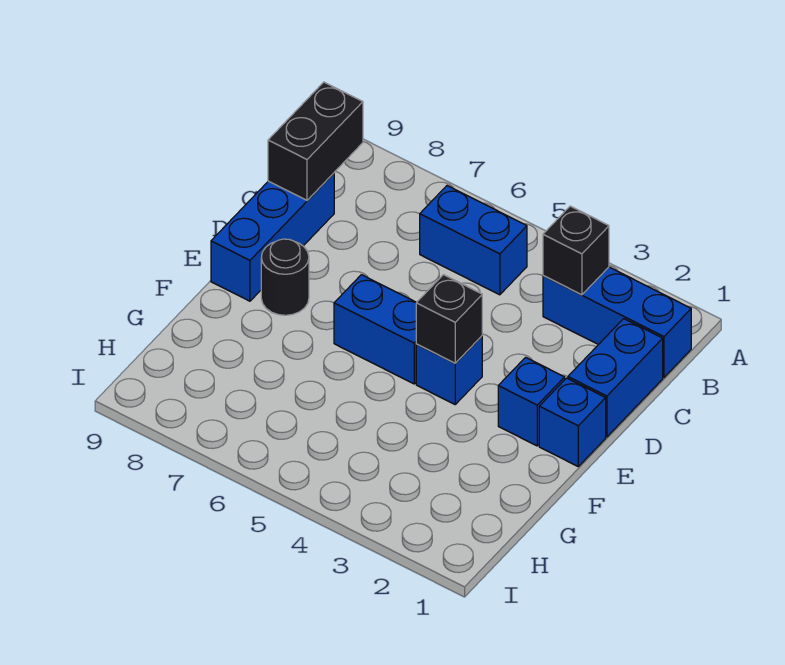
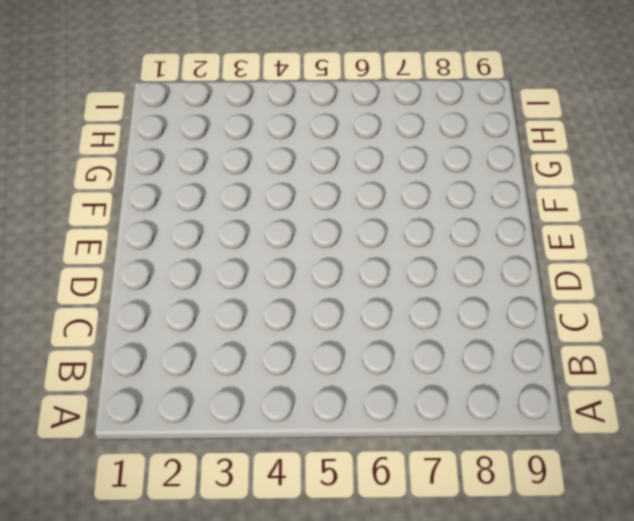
none -> blue 1x3 brick [543,267,691,377]
none -> blue 1x2 brick [420,186,527,295]
none -> blue 1x2 brick [568,319,663,437]

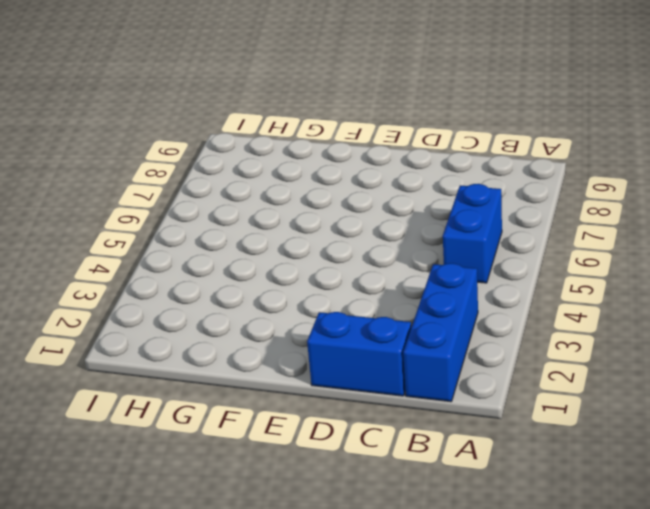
none -> blue 1x3 brick [211,173,334,301]
none -> blue 1x1 brick [539,378,606,466]
none -> blue 1x1 brick [498,357,565,446]

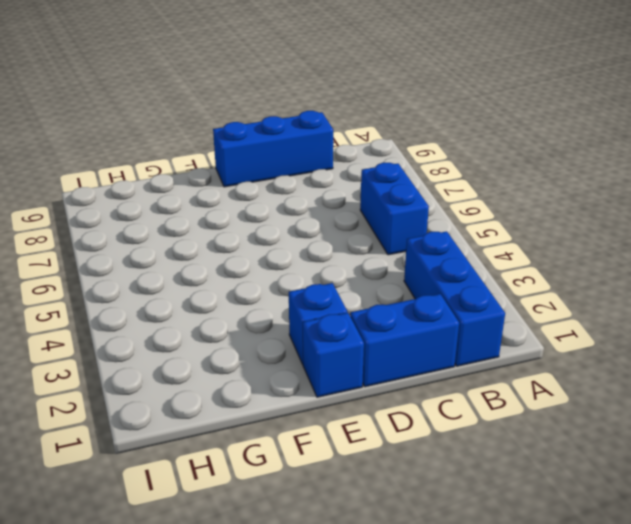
none -> blue 1x1 brick [416,336,482,404]
none -> blue 1x2 brick [334,275,416,384]
none -> black 1x1 round brick [261,239,309,315]

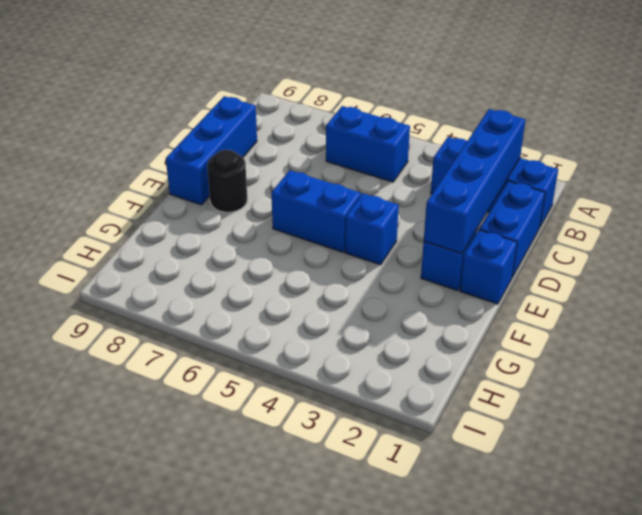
blue 1x4 brick [424,109,525,253] -> none
none -> black 1x1 brick [543,206,609,295]
none -> black 1x2 brick [268,82,363,200]
none -> black 1x1 brick [416,275,482,363]

